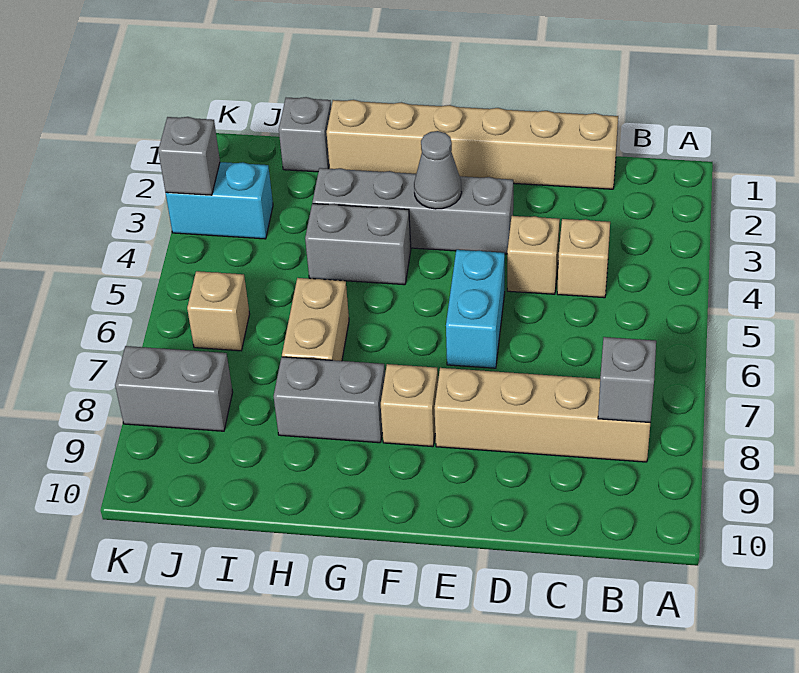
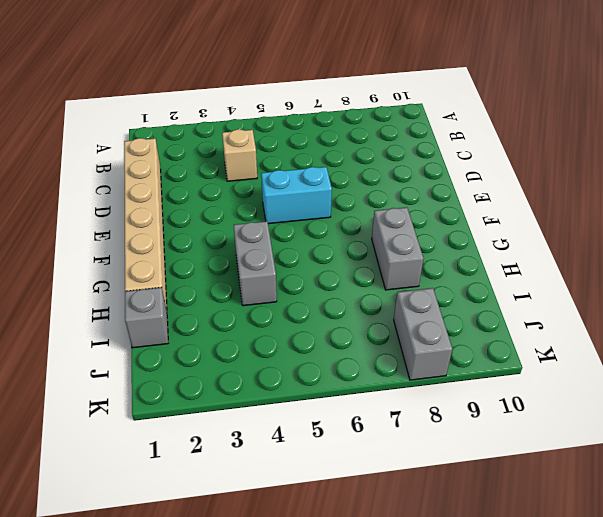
none -> tan 1x4 brick [434,368,650,462]
none -> tan 1x1 brick [507,216,560,294]
none -> grey 1x4 brick [313,168,513,254]

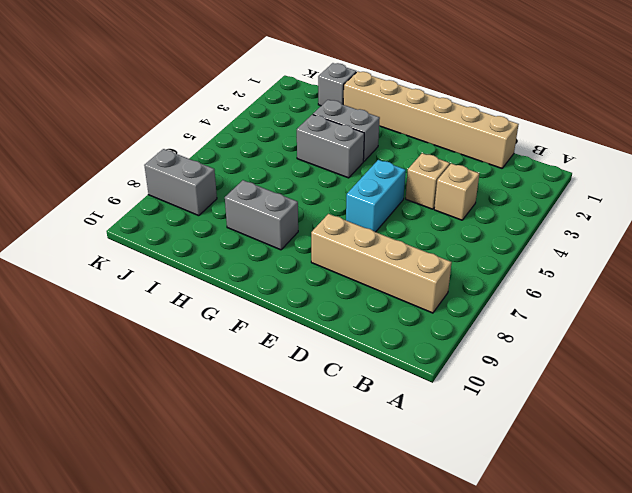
grey 1x2 brick [313,100,380,162] -> grey 1x4 brick [313,168,513,254]
none -> tan 1x1 brick [381,364,438,447]
none -> tan 1x2 brick [282,278,349,361]
none -> cyan 1x2 brick [166,162,273,239]

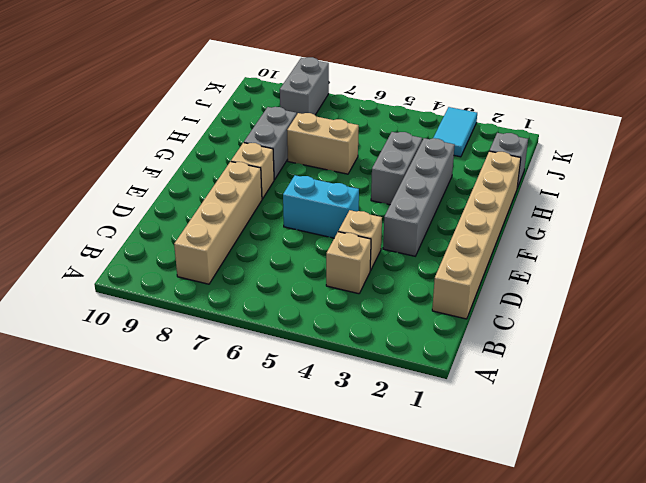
cyan 1x2 tile [433,107,477,157] -> cyan 1x2 brick [166,162,273,239]
none -> tan 1x1 brick [187,271,250,351]
none -> grey 1x1 brick [598,337,656,423]
none -> grey 1x1 cone [414,131,462,209]

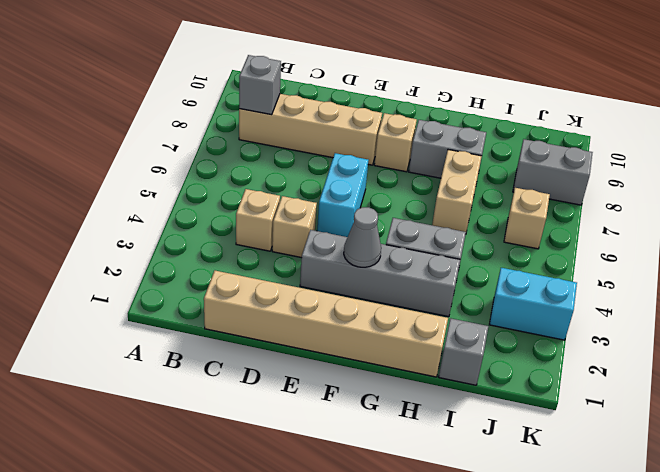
none -> grey 1x1 brick [158,117,220,195]

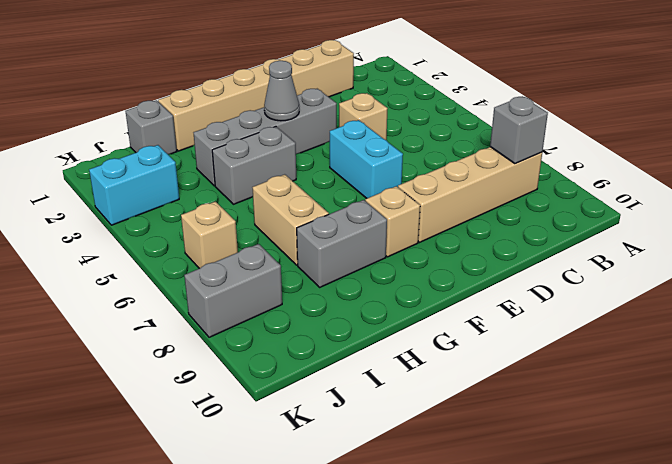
none -> tan 1x1 brick [557,219,610,298]
none -> grey 1x1 brick [158,117,220,195]

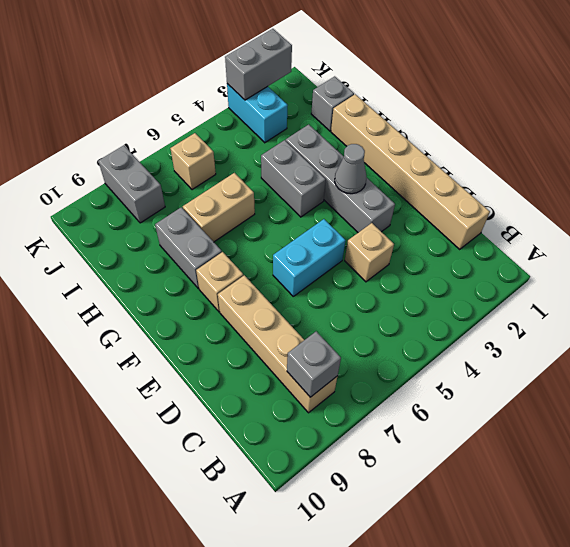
grey 1x2 brick [225,29,292,100] -> grey 1x1 brick [158,117,220,195]
none -> tan 1x1 brick [557,219,610,298]

